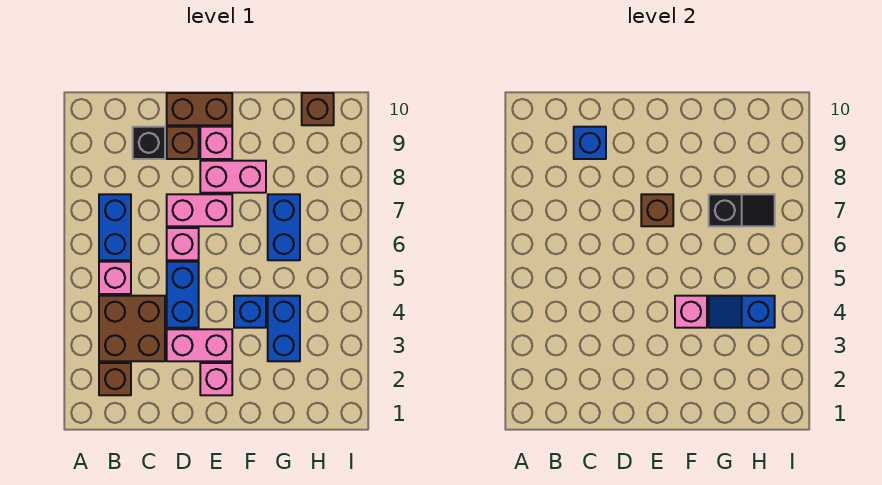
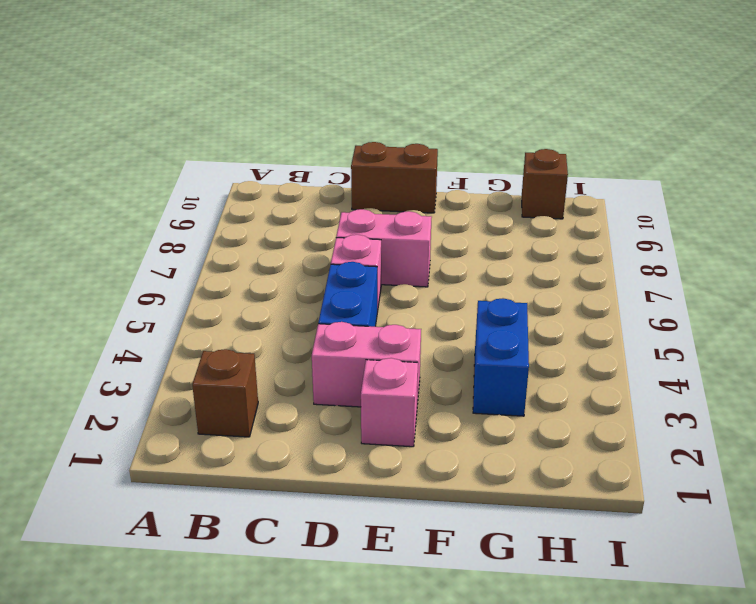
none -> brown 2x2 brick [99,296,165,361]
none -> pink 1x1 brick [99,262,131,294]
none -> blue 1x2 brick [99,194,131,260]

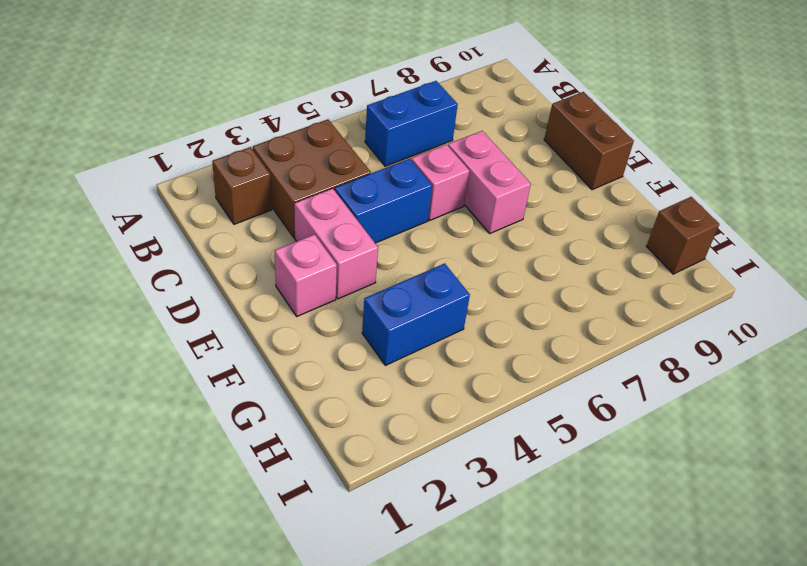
none -> pink 1x1 brick [99,262,131,294]
none -> black 1x1 brick [133,127,165,159]
none -> brown 1x1 brick [167,127,199,159]

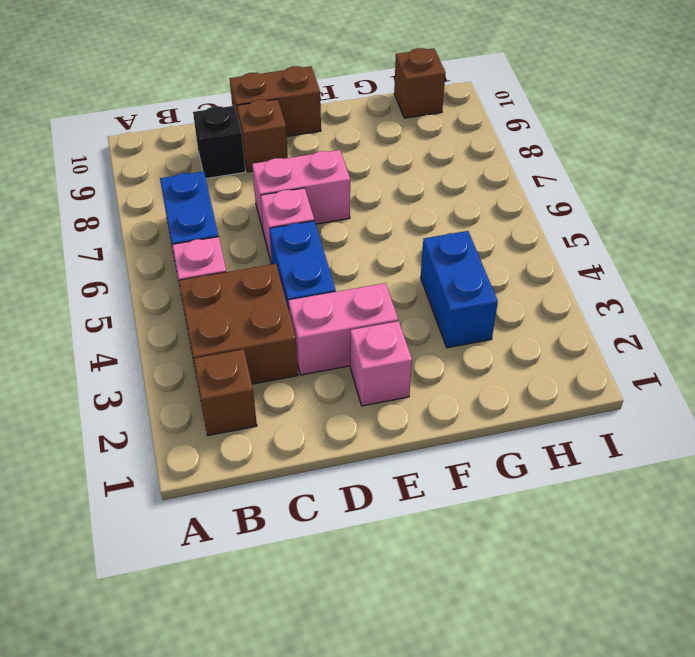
none -> pink 1x2 brick [200,161,266,193]
none -> pink 1x1 brick [200,127,232,159]
none -> blue 1x1 brick [234,296,266,328]

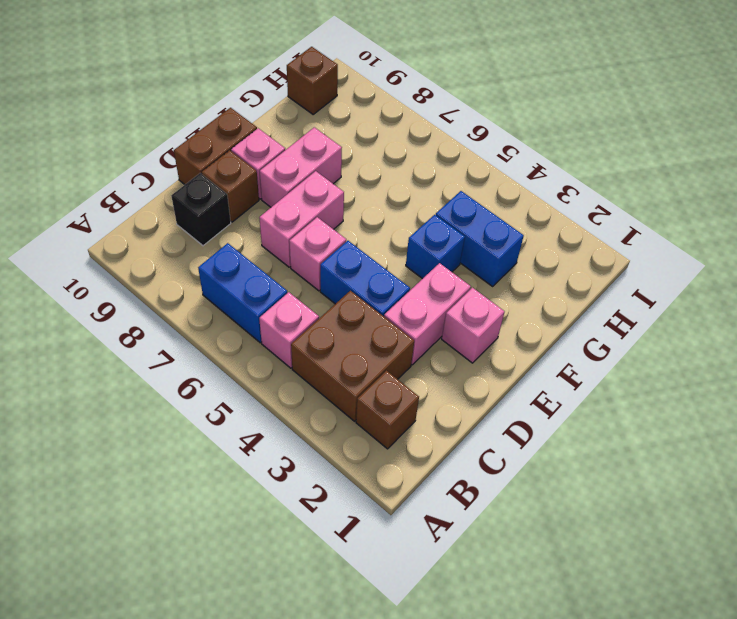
none -> blue 1x2 brick [268,194,300,260]
none -> blue 1x1 brick [574,127,606,159]
none -> brown 1x1 brick [641,194,673,226]

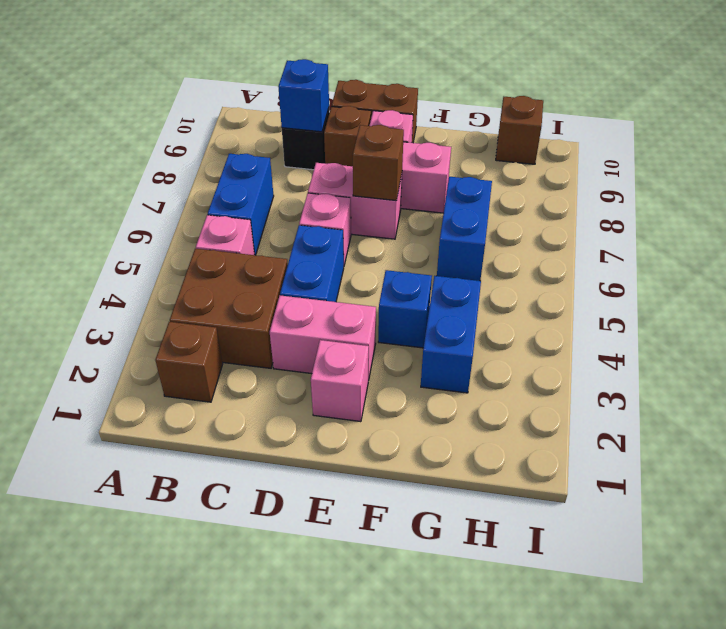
none -> pink 1x1 brick [675,296,707,328]
none -> blue 1x2 slope [709,296,775,328]
none -> black 1x2 slope [709,194,775,226]

